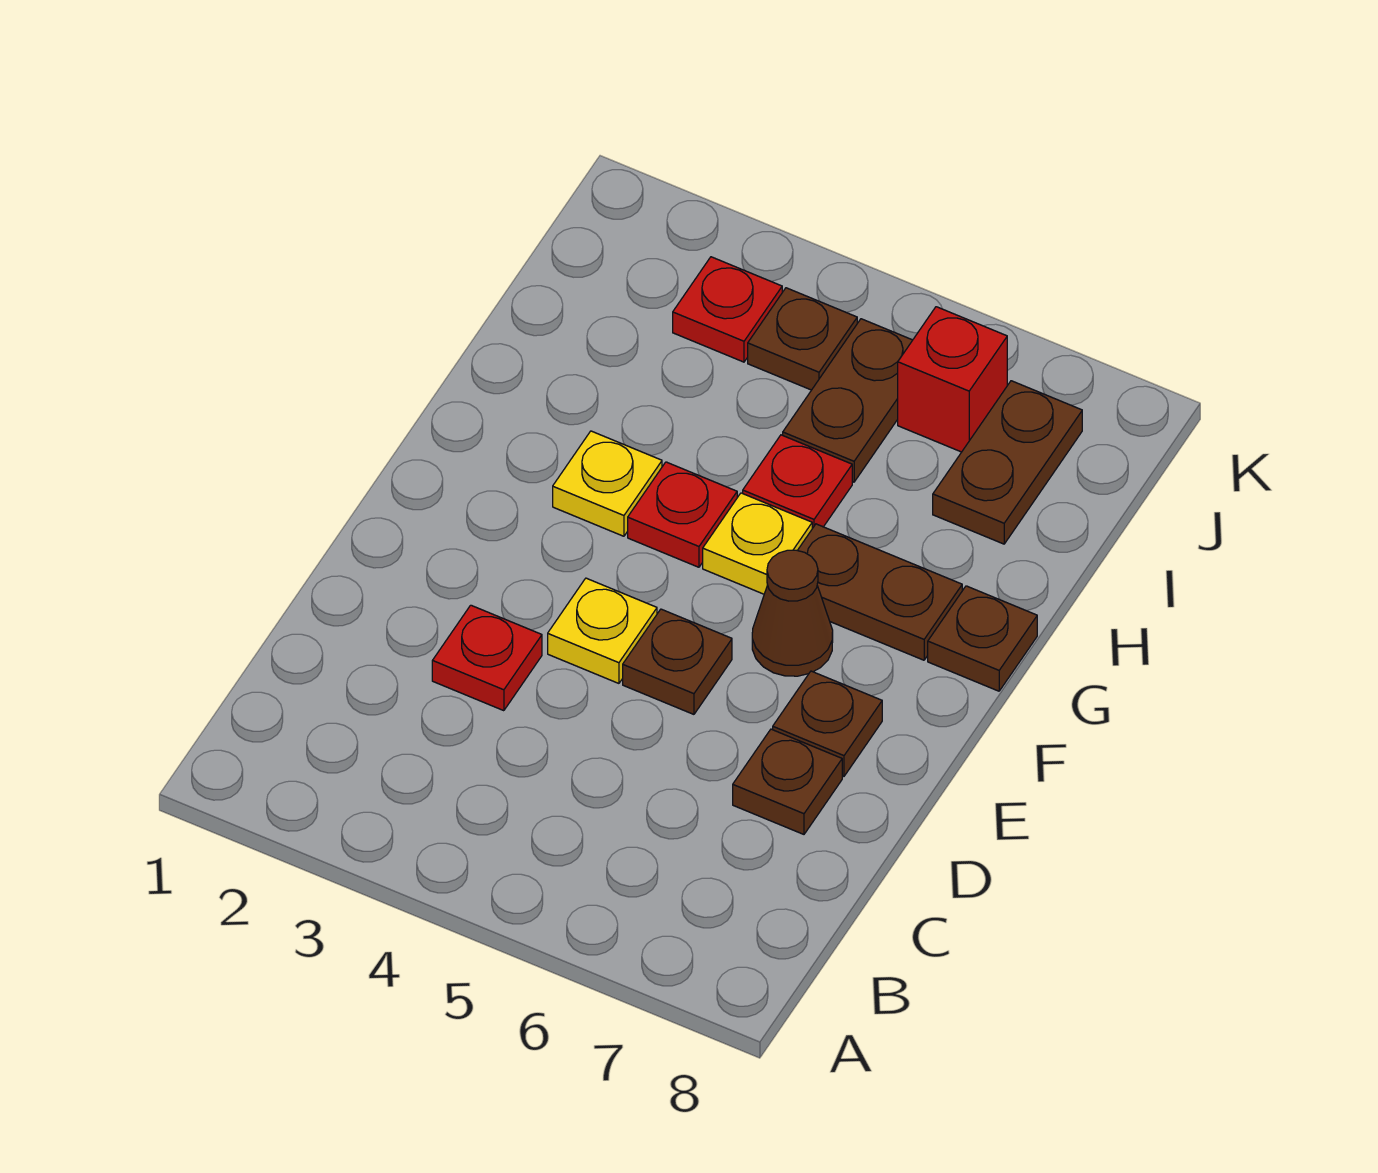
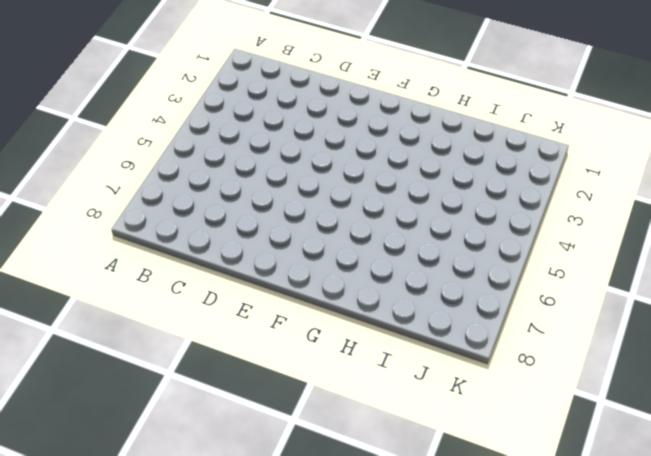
none -> red 1x1 plate [432,605,542,711]
none -> brown 1x1 plate [733,729,842,834]
none -> yellow 1x1 plate [548,578,657,683]

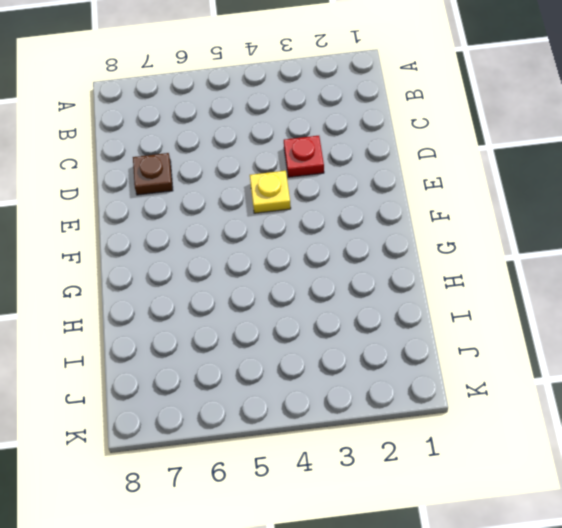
none -> brown 1x1 plate [623,609,732,714]
none -> brown 1x1 plate [773,671,882,776]
none -> brown 1x1 cone [752,550,833,676]

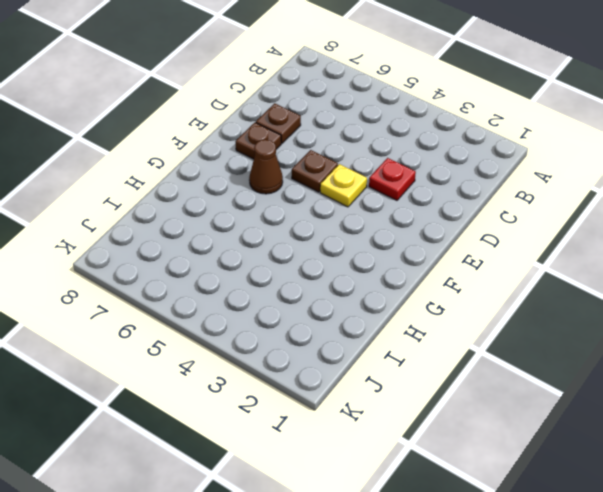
none -> yellow 1x1 plate [553,431,662,536]
none -> red 1x1 plate [628,462,737,567]
none -> yellow 1x1 plate [703,493,812,594]

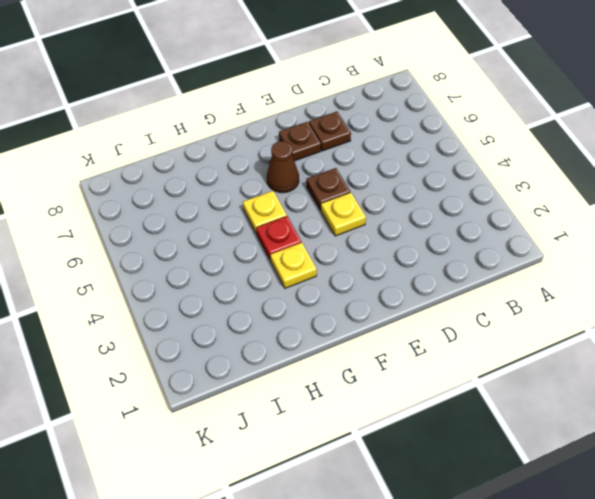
none -> red 1x1 plate [432,605,542,711]
none -> brown 1x2 plate [797,524,962,660]
none -> brown 1x1 plate [928,586,1037,691]

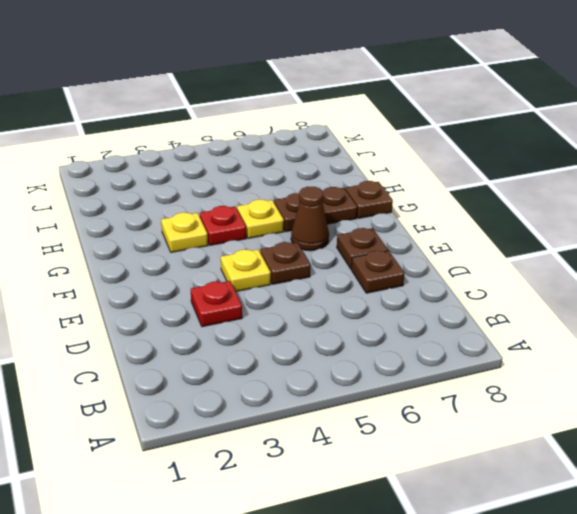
none -> red 1x1 plate [743,435,852,528]
none -> brown 1x2 plate [783,319,912,482]
none -> brown 1x2 plate [933,381,1082,544]

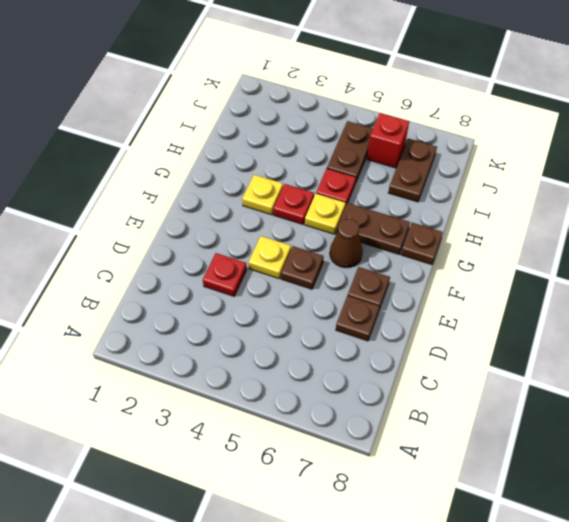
none -> red 1x1 plate [673,257,782,362]
none -> brown 1x1 plate [748,288,857,390]

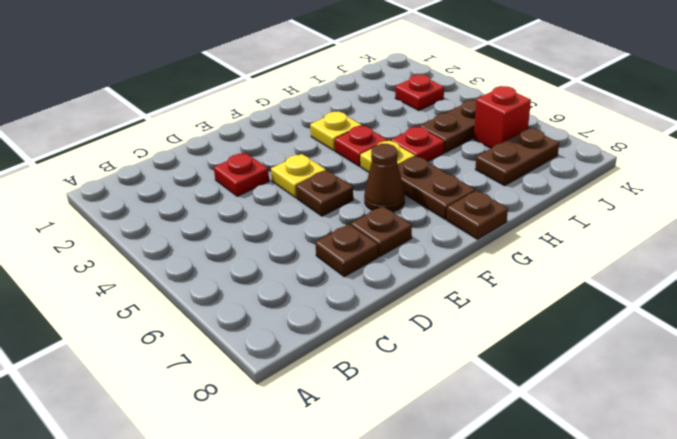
none -> brown 1x1 plate [748,288,857,390]

